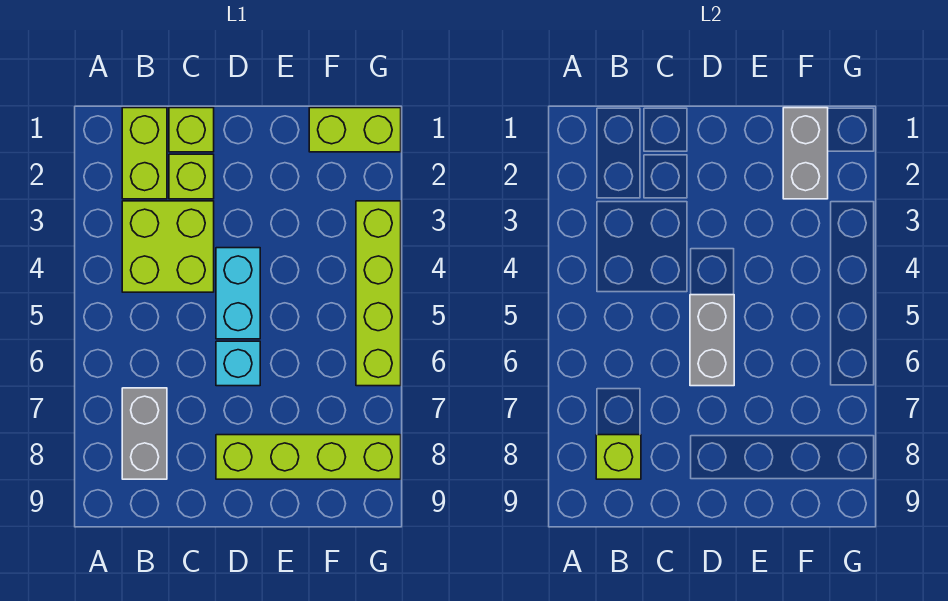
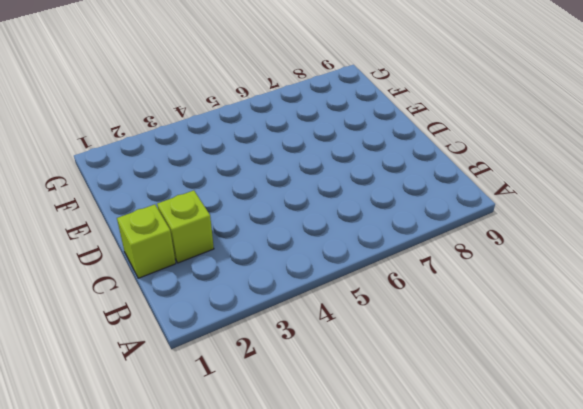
none -> lime 1x2 brick [122,108,167,199]
none -> lime 2x2 brick [122,201,214,292]
none -> grey 1x2 brick [122,388,167,479]

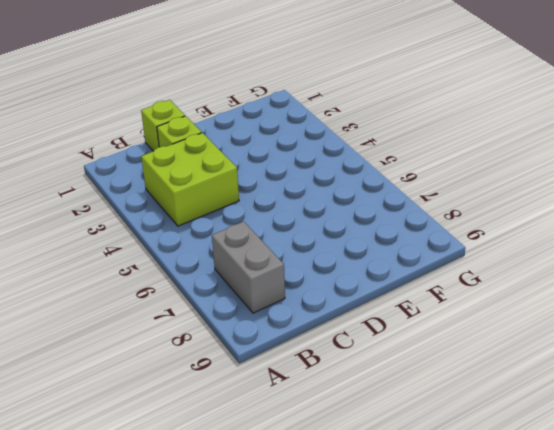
none -> lime 1x2 brick [122,108,167,199]
none -> cyan 1x2 brick [216,248,260,339]
none -> cyan 1x1 brick [216,341,260,386]

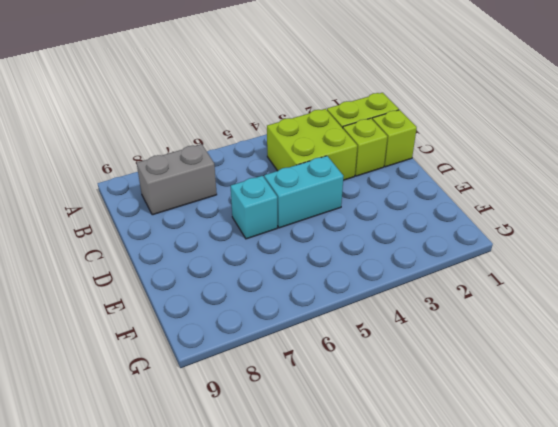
none -> lime 1x4 brick [216,435,401,479]
none -> lime 1x2 brick [309,108,401,152]
none -> lime 1x4 brick [356,201,401,386]

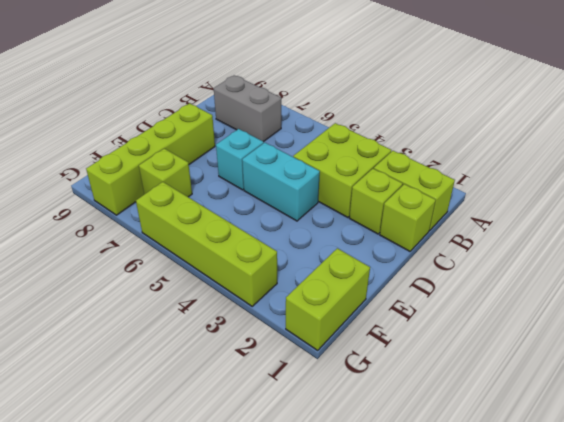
lime 1x1 brick [139,148,192,197] -> lime 1x1 brick moved to [596,435,641,479]
none -> grey 1x2 brick [690,295,734,386]
none -> grey 1x2 brick [783,108,828,199]

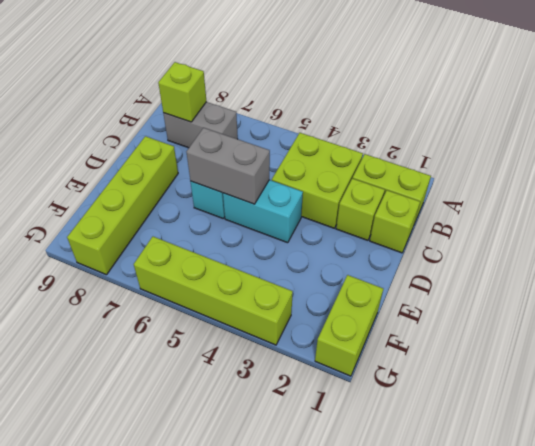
none -> grey 1x2 brick [783,108,828,199]

